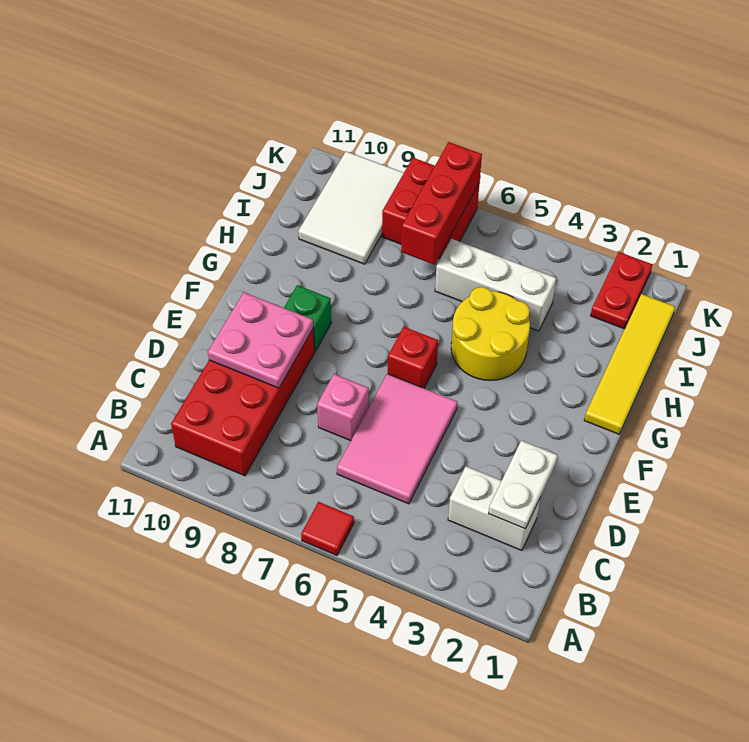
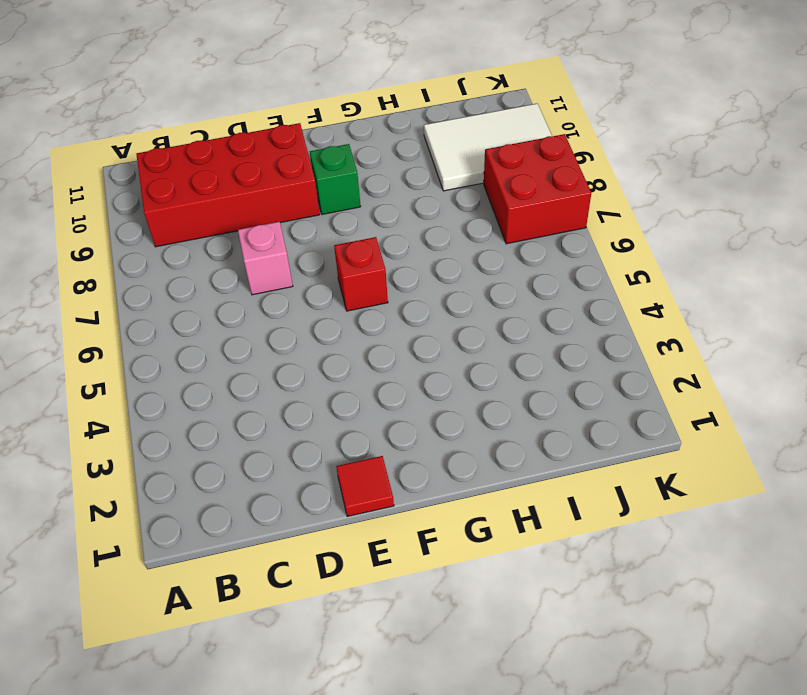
red 1x1 tile [336,456,394,517] -> red 1x1 tile moved to [301,502,354,555]
none -> white 1x2 brick [448,466,541,551]
none -> pink 2x3 tile [337,374,457,504]
none -> yellow 1x4 tile [584,294,675,434]

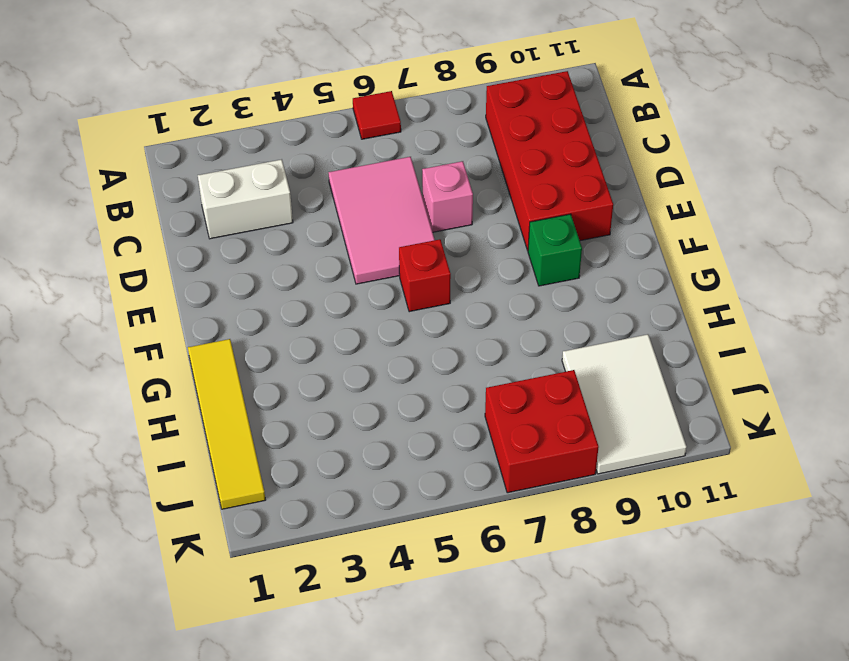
none -> yellow 2x2 round brick [451,287,530,380]
none -> white 1x3 brick [435,239,556,331]
none -> red 1x2 plate [591,252,652,329]

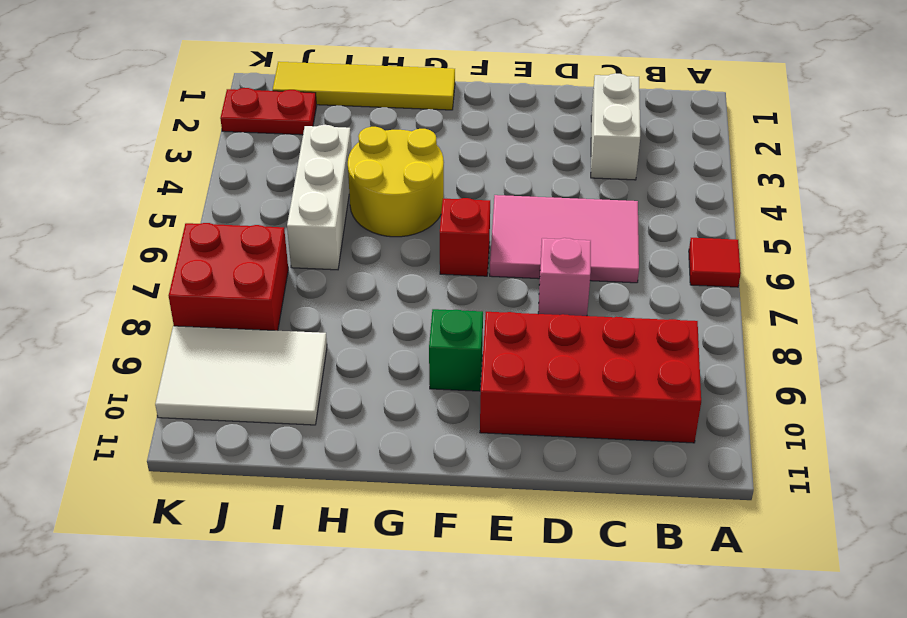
none -> white 1x2 plate [489,441,558,529]
none -> pink 2x2 plate [208,293,313,388]
none -> red 1x3 brick [401,142,482,265]

